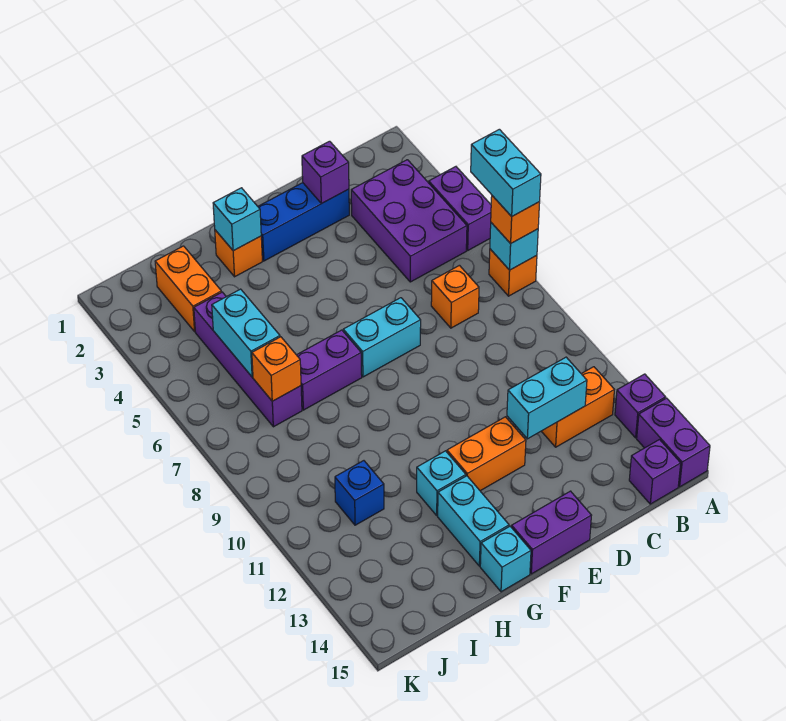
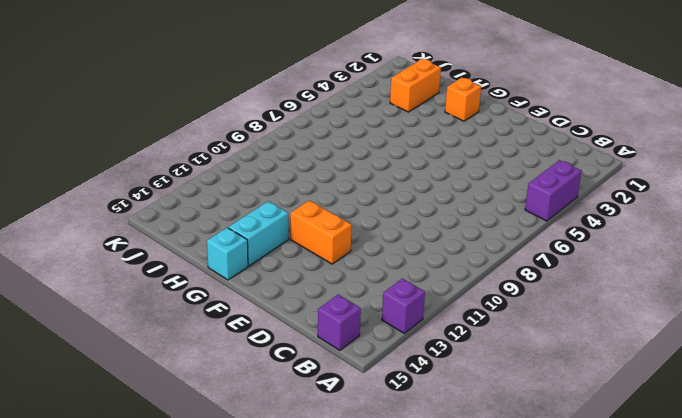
none -> orange 1x1 brick [489,249,537,296]
none -> purple 1x2 brick [637,398,710,487]
none -> purple 2x3 brick [351,160,467,282]

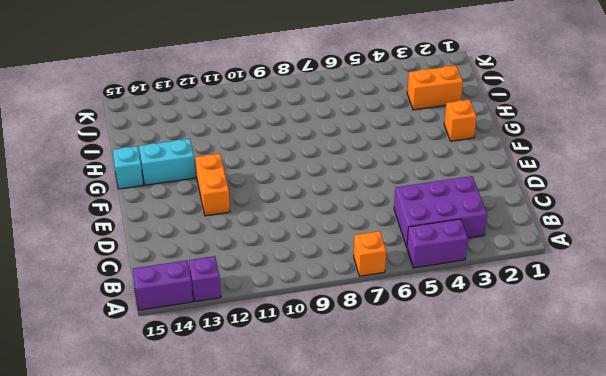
none -> orange 1x2 brick [542,367,614,447]
none -> purple 1x1 brick [629,440,681,504]
none -> orange 1x1 brick [431,265,479,328]

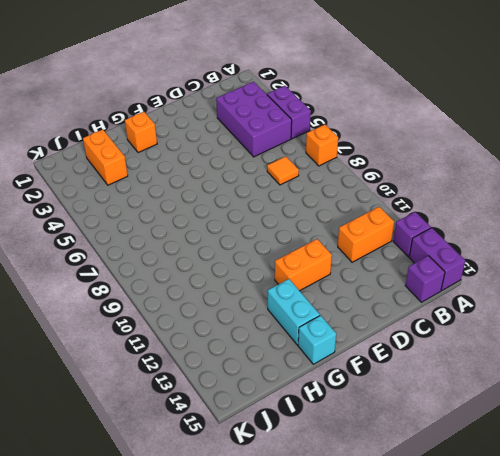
orange 1x1 tile [267,156,299,185] -> orange 1x1 brick [431,265,479,328]
none -> blue 1x3 brick [258,183,349,261]
none -> cyan 1x2 brick [343,298,421,377]
none -> purple 1x2 brick [512,491,592,574]

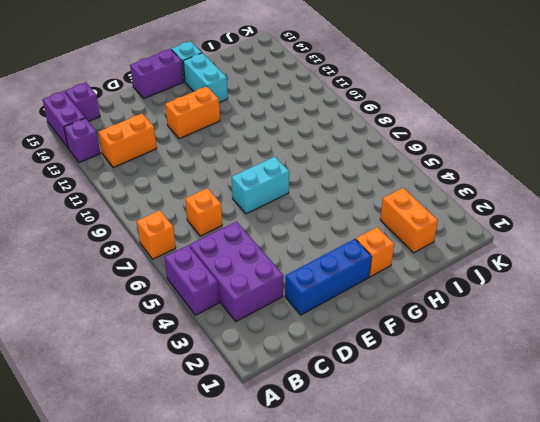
none -> purple 1x2 brick [297,330,362,410]
none -> cyan 1x1 brick [417,451,466,515]
none -> purple 1x4 brick [194,292,302,427]

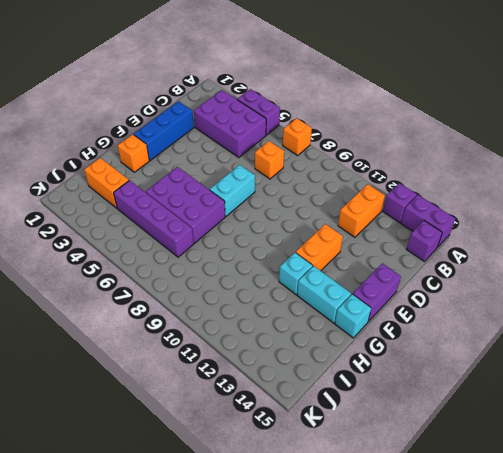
purple 2x3 brick [146,167,225,243] -> purple 1x2 brick [297,330,362,410]
none -> blue 1x1 brick [335,461,384,525]
none -> cyan 1x1 brick [490,223,538,270]
none -> cyan 1x2 brick [507,357,587,439]

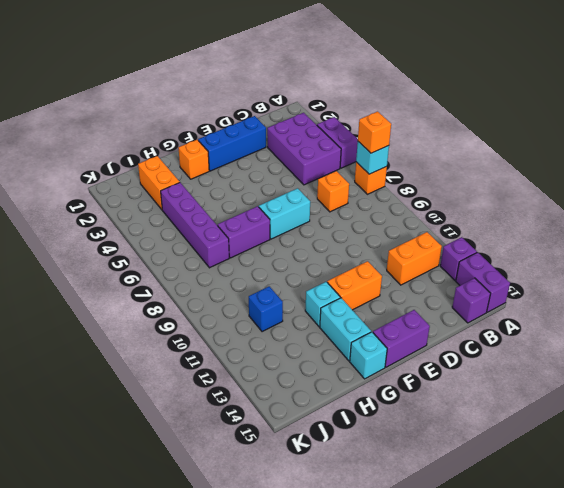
none -> cyan 1x2 brick [507,357,587,439]
none -> purple 1x1 brick [302,141,349,203]
none -> cyan 1x1 brick [213,188,261,251]

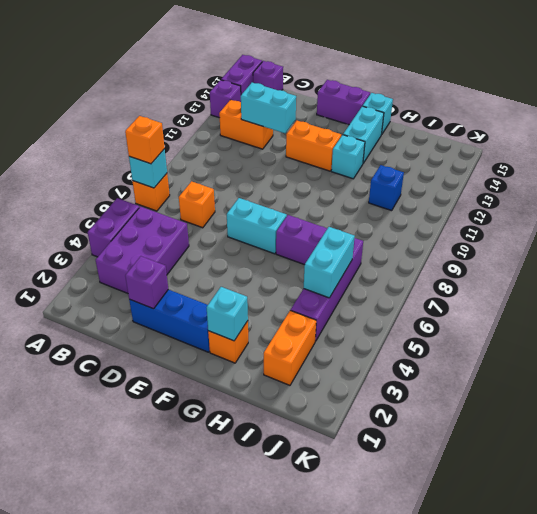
none -> orange 1x1 brick [252,337,301,401]
none -> cyan 1x2 brick [471,129,541,216]

